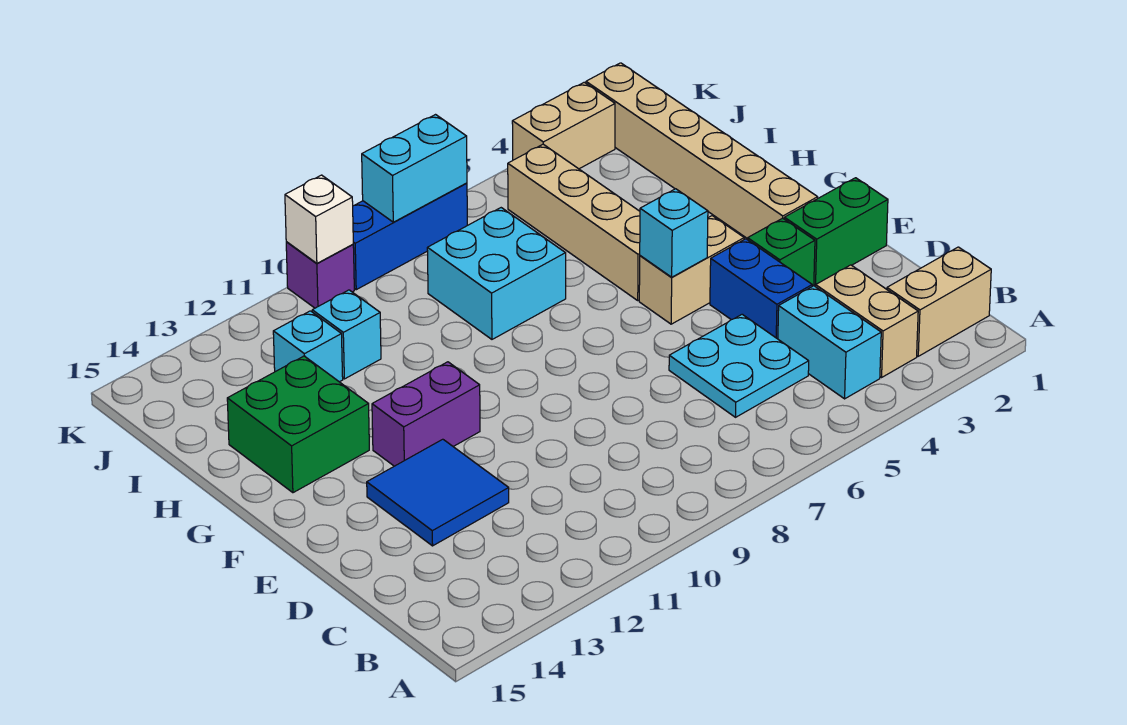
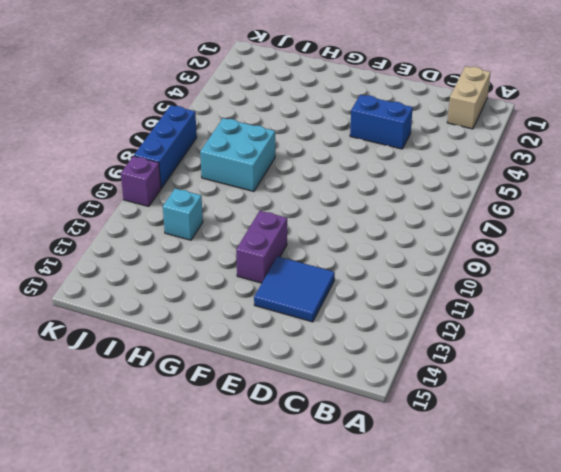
none -> tan 1x2 brick [816,265,918,377]
none -> cyan 1x2 brick [778,286,881,399]
none -> cyan 2x2 plate [669,314,809,417]

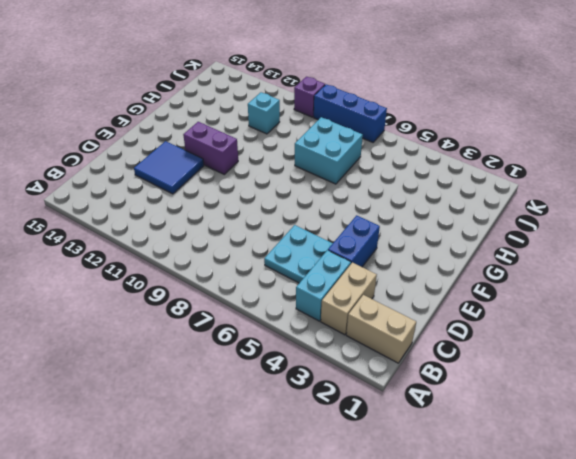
none -> green 1x2 brick [784,178,888,286]
none -> green 1x1 brick [748,218,815,286]
none -> tan 1x6 brick [586,63,818,239]

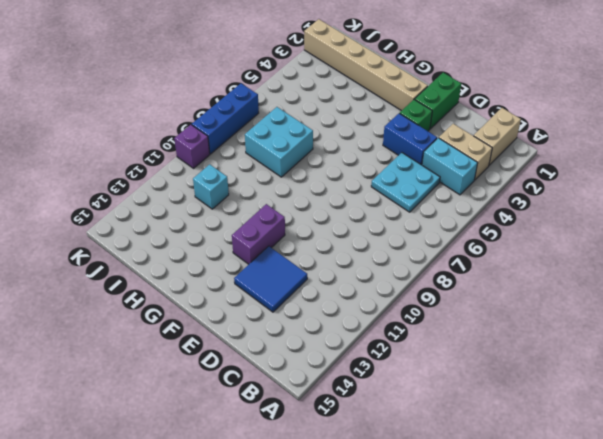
none -> tan 1x2 brick [639,216,744,324]
none -> tan 1x4 brick [508,144,640,300]
none -> green 2x2 brick [227,356,369,493]

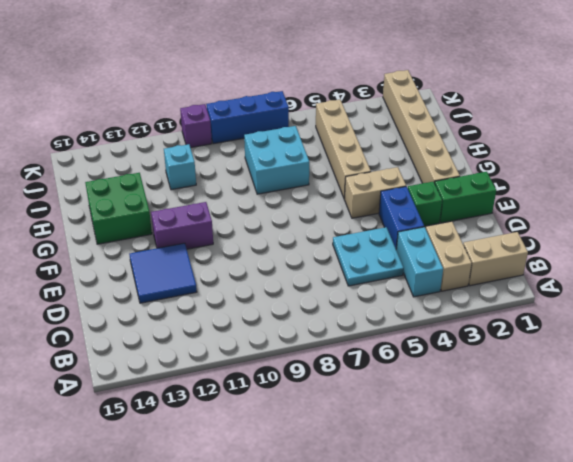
none -> cyan 1x1 brick [273,311,343,382]
none -> tan 1x2 brick [512,82,615,169]
none -> cyan 1x1 brick [640,189,708,277]

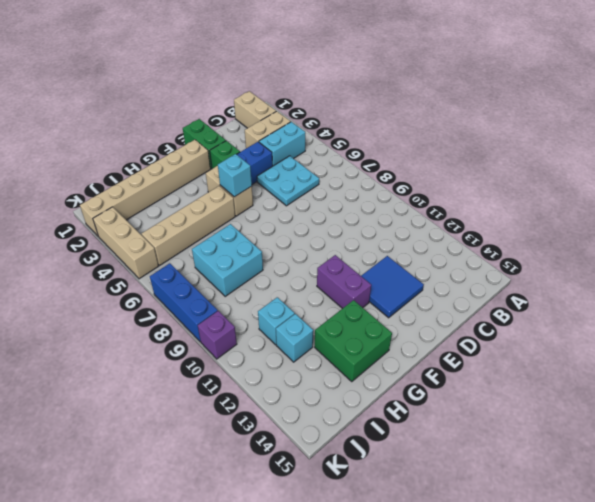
tan 1x3 brick [93,207,158,279] -> tan 1x2 brick [512,82,615,169]
none -> cyan 1x2 brick [362,115,467,222]
none -> white 1x1 brick [285,175,353,263]

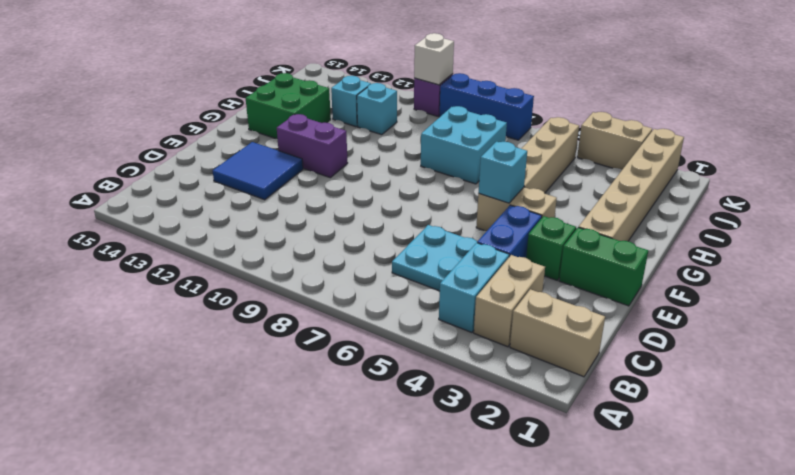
none -> cyan 1x2 brick [362,115,467,222]

